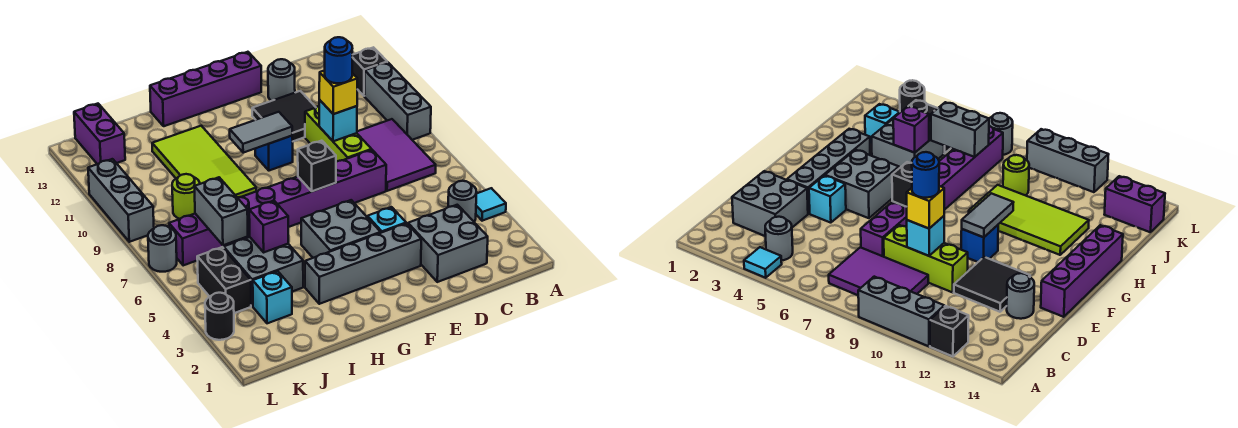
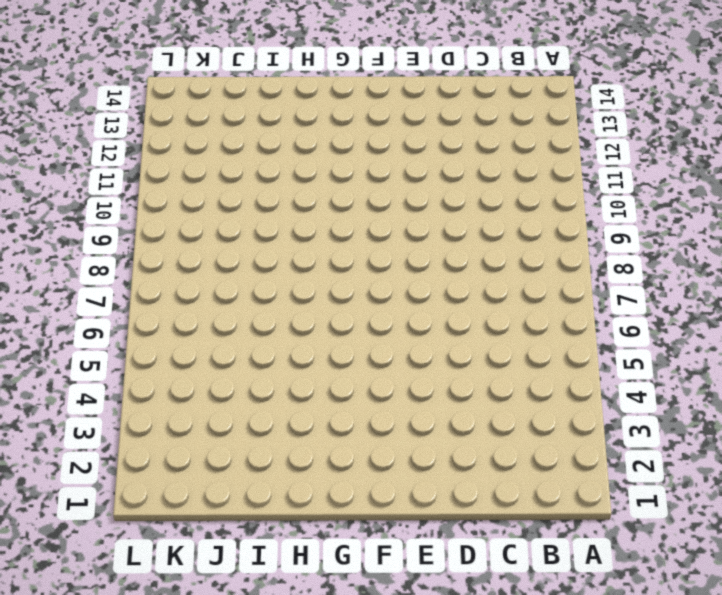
none -> cyan 1x1 tile [476,188,506,221]
none -> grey 1x3 brick [365,62,431,140]
none -> black 1x1 brick [352,47,387,96]
none -> grey 1x1 round brick [448,181,477,222]

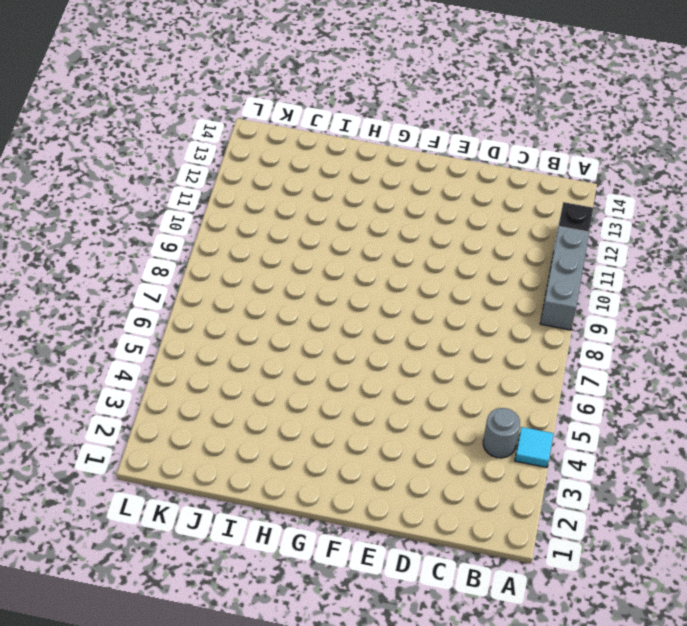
none -> purple 2x3 tile [357,119,436,191]
none -> grey 2x2 brick [408,205,488,282]
none -> purple 1x8 brick [169,150,386,265]
none -> lime 1x3 brick [305,106,372,162]

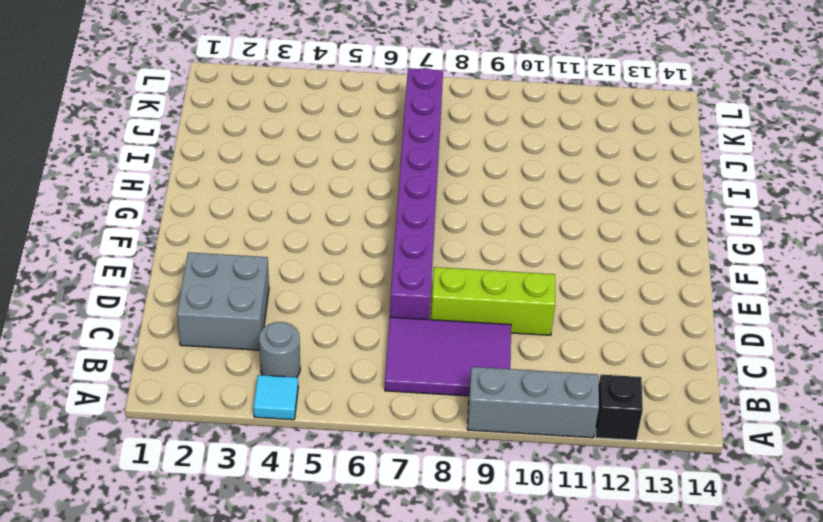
none -> black 2x2 tile [252,91,316,141]
none -> grey 1x1 round brick [268,59,295,101]
none -> grey 1x4 brick [305,223,421,304]
none -> cyan 1x1 brick [367,207,406,233]

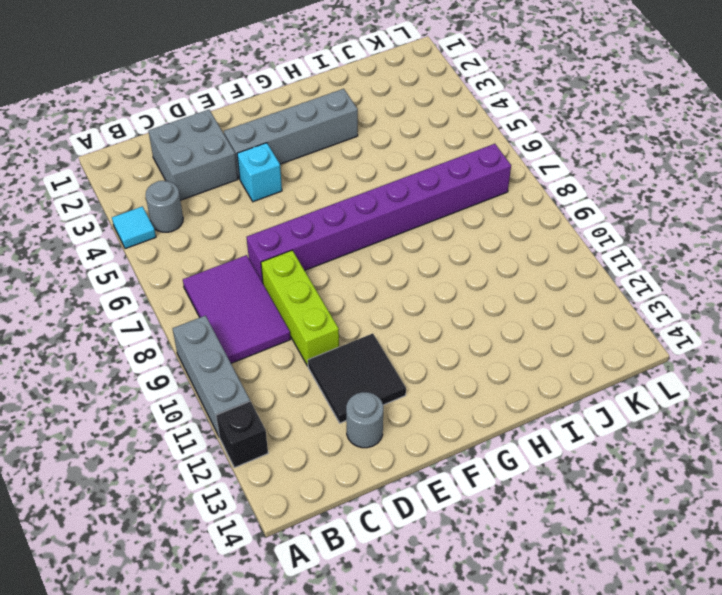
none -> purple 1x4 brick [150,52,261,126]
none -> grey 2x2 brick [301,200,381,258]
none -> blue 1x1 brick [255,136,293,171]
none -> lime 2x4 tile [152,126,256,198]

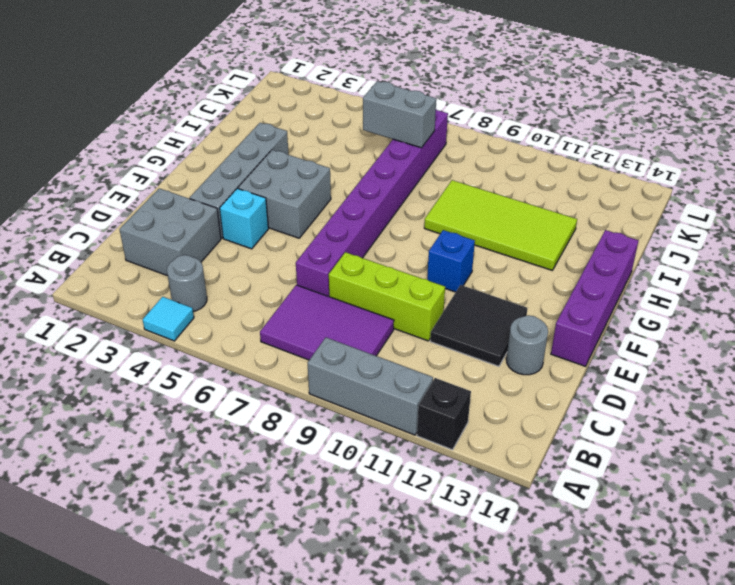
none -> grey 2x2 brick [224,237,303,306]
none -> cyan 1x1 brick [253,271,292,323]
none -> lime 1x1 round brick [172,174,200,219]
none -> black 1x2 brick [197,247,251,313]

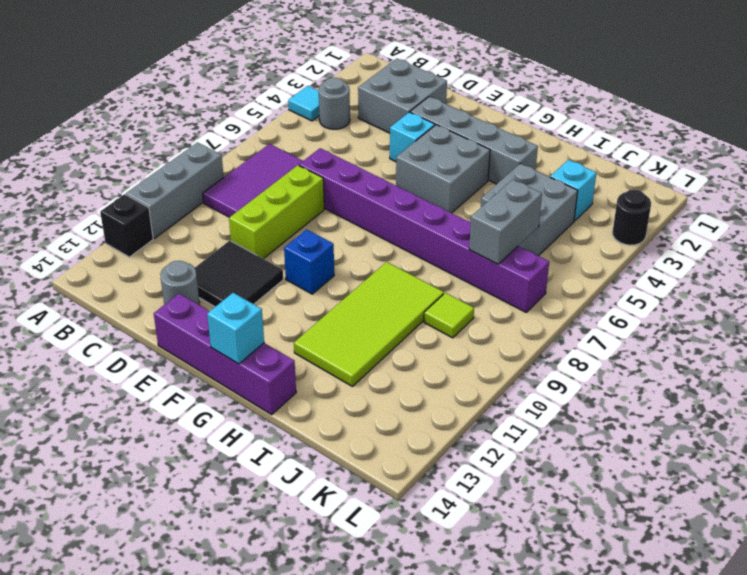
cyan 1x1 brick [207,293,264,364] -> cyan 1x1 brick moved to [319,100,357,141]
lime 1x1 tile [424,293,474,338] -> lime 1x1 round brick [172,174,200,219]
none -> black 1x2 brick [197,247,251,313]
none -> purple 1x2 brick [74,104,125,164]
none -> grey 1x1 round brick [148,225,177,272]
none -> grey 1x3 brick [88,159,154,242]

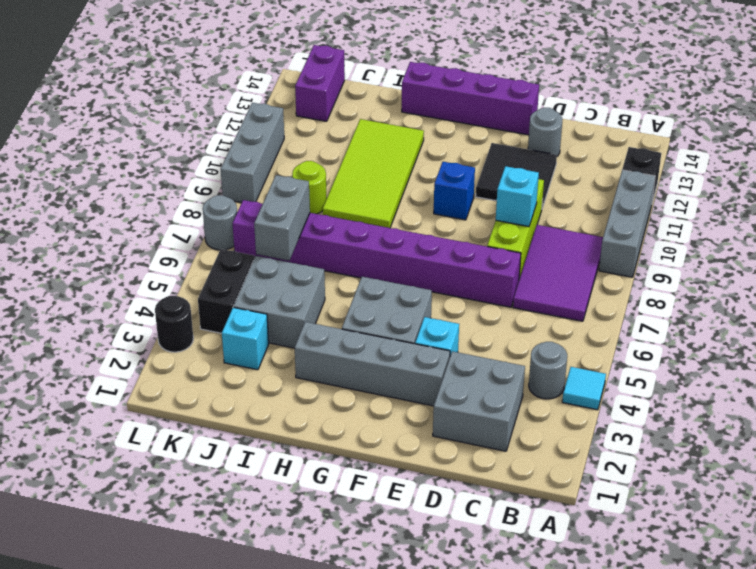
none -> black 1x1 brick [298,141,336,191]
none -> grey 1x2 tile [230,112,292,153]
none -> purple 1x1 brick [249,201,288,252]
none -> yellow 1x1 brick [319,70,357,114]

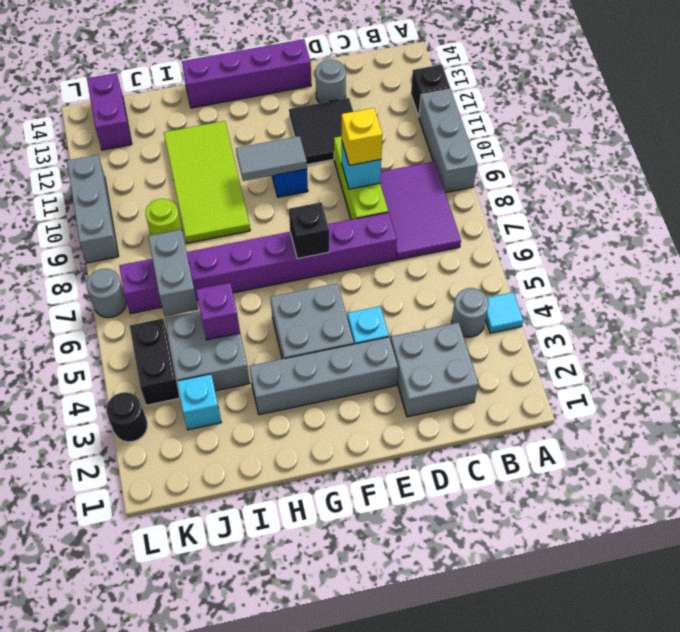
none -> blue 1x1 round brick [325,37,352,83]

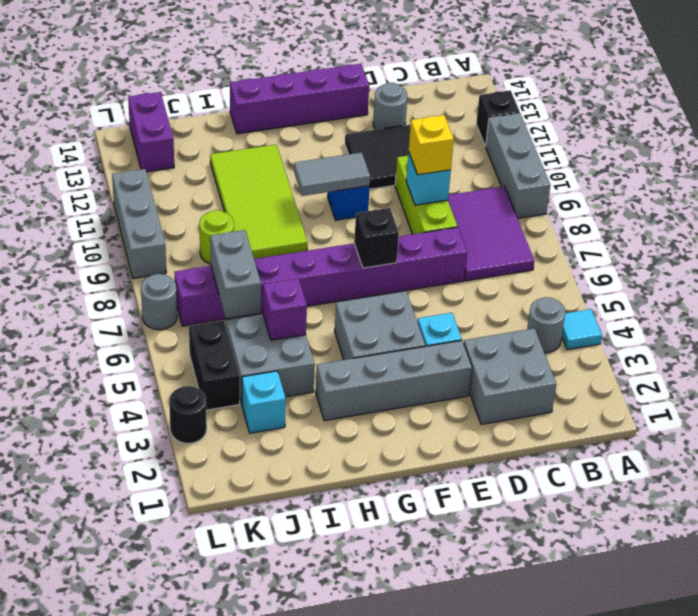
none -> blue 1x1 round brick [325,37,352,83]

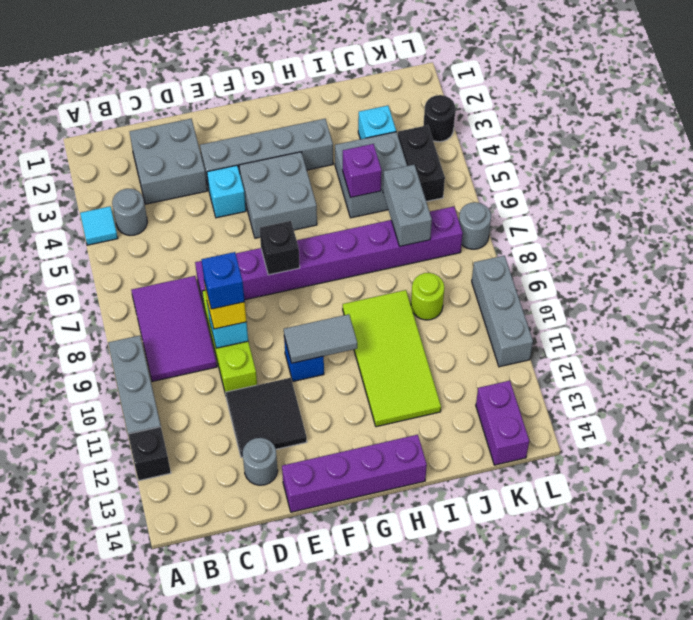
blue 1x1 brick [201,252,245,309] -> blue 1x1 round brick [325,37,352,83]

